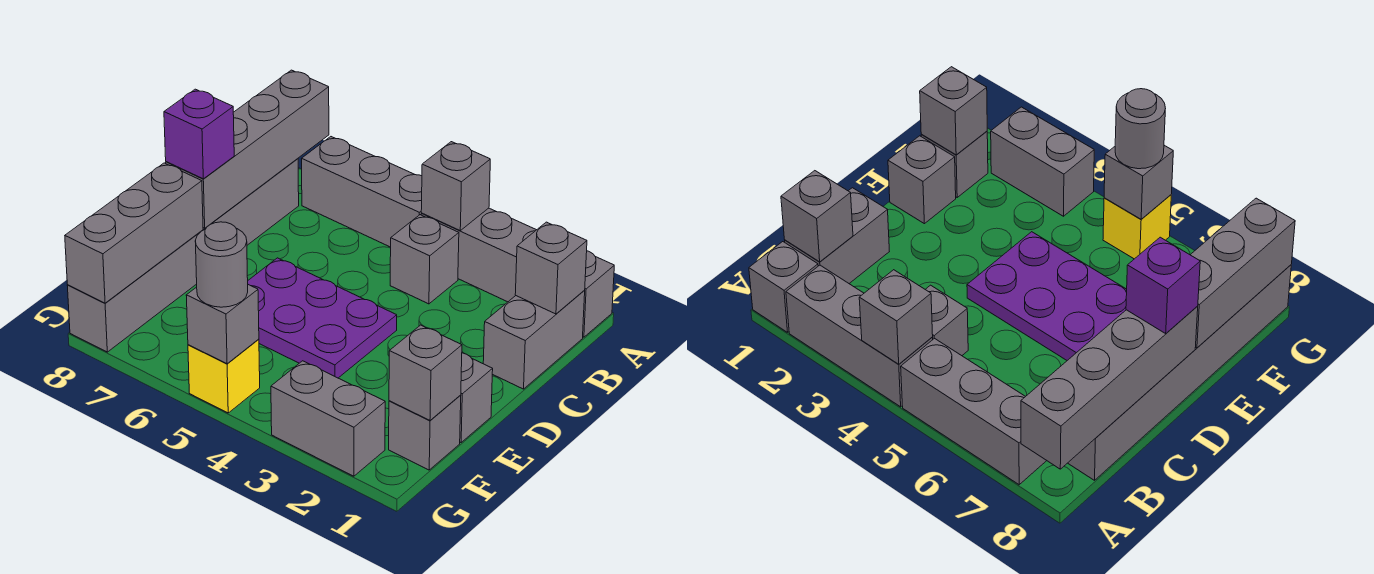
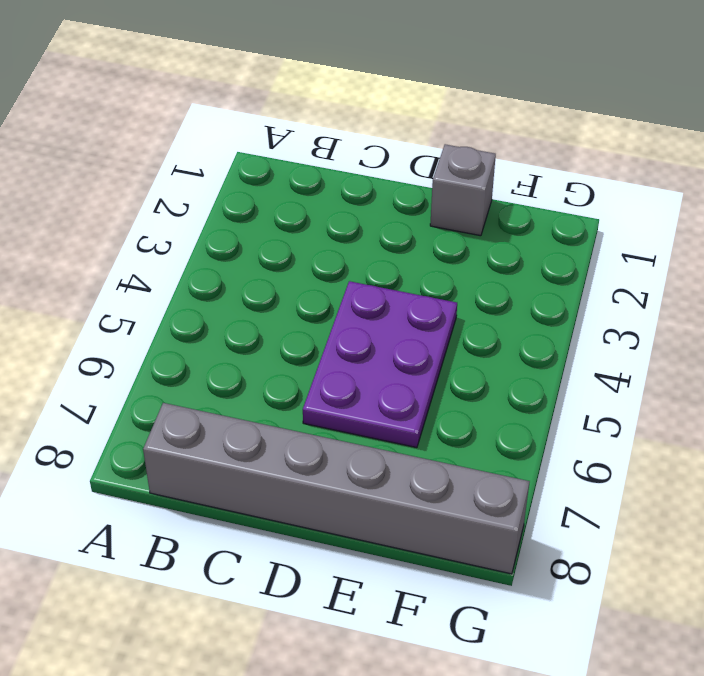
none -> grey 1x1 brick [583,251,614,337]
none -> grey 1x3 brick [421,208,536,302]
none -> grey 1x3 brick [302,137,422,247]

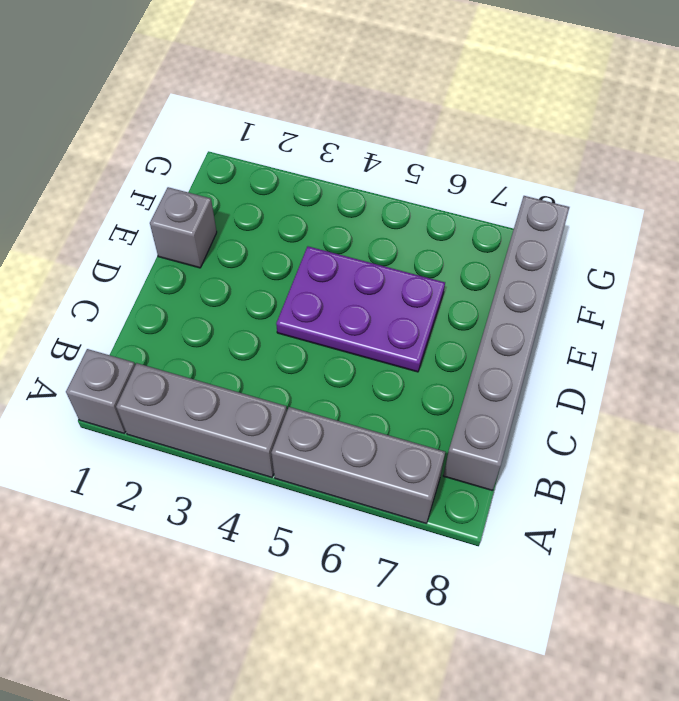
none -> grey 1x2 brick [483,291,585,389]
none -> grey 1x1 brick [390,215,459,304]
none -> grey 1x1 brick [389,395,461,470]

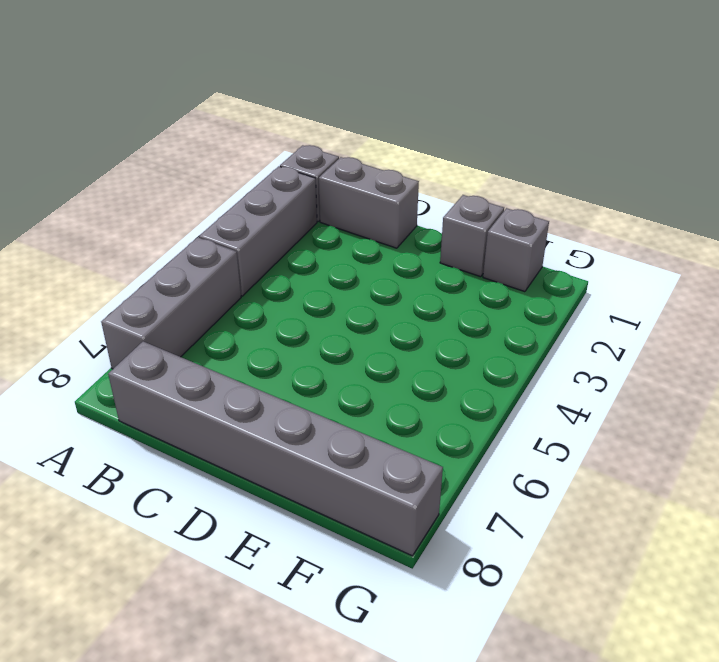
none -> grey 1x1 brick [390,215,459,304]
none -> purple 2x3 plate [248,258,397,378]
none -> grey 1x2 brick [271,361,385,476]

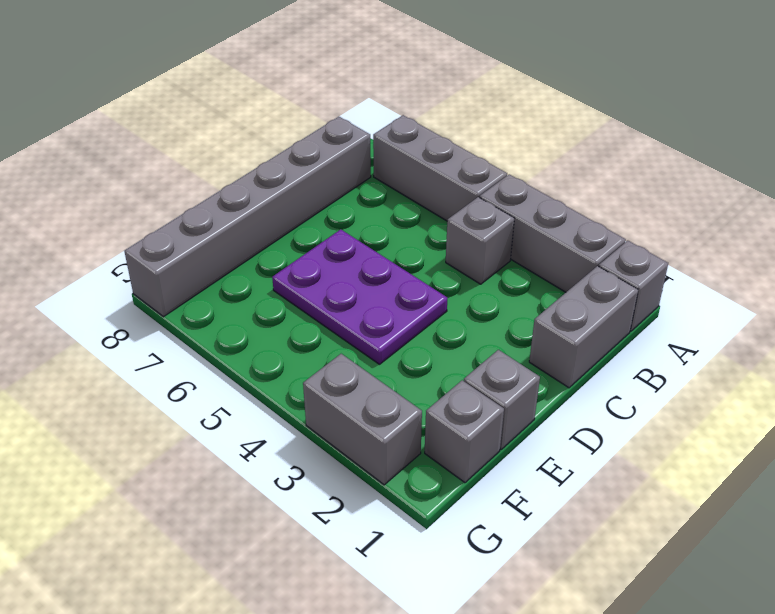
none -> yellow 1x1 brick [188,339,260,413]
none -> grey 1x1 brick [421,142,490,230]
none -> grey 1x4 brick [166,70,329,228]

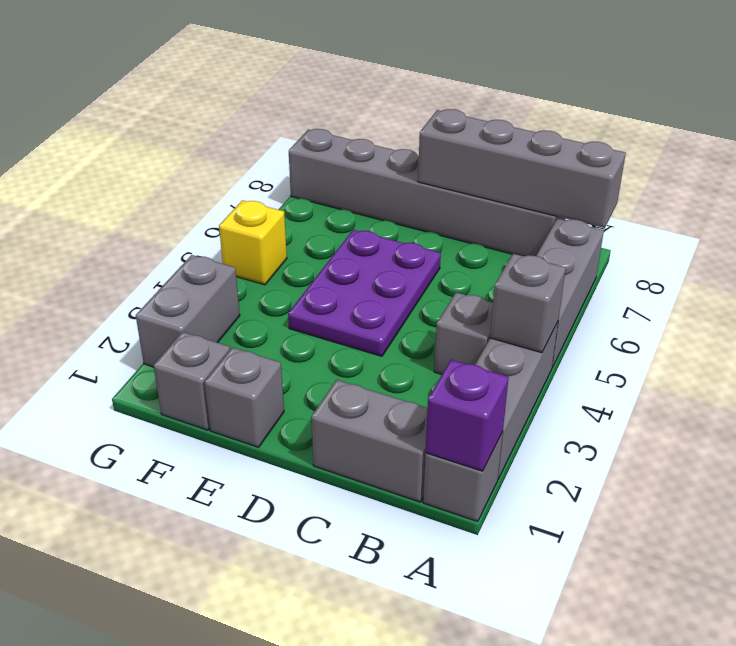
purple 1x1 brick [426,360,509,471] -> purple 1x1 brick moved to [164,89,234,179]
none -> grey 1x1 brick [515,222,587,314]
none -> grey 1x3 brick [65,163,203,303]
none -> grey 1x1 brick [389,325,462,420]

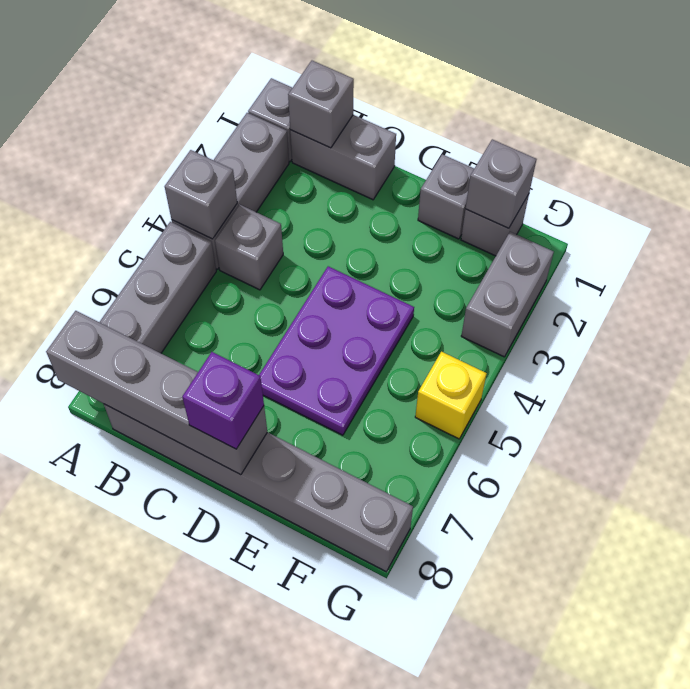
none -> grey 1x3 brick [65,163,203,303]
none -> grey 1x1 brick [186,285,259,364]
none -> grey 1x1 round brick [195,222,248,307]

